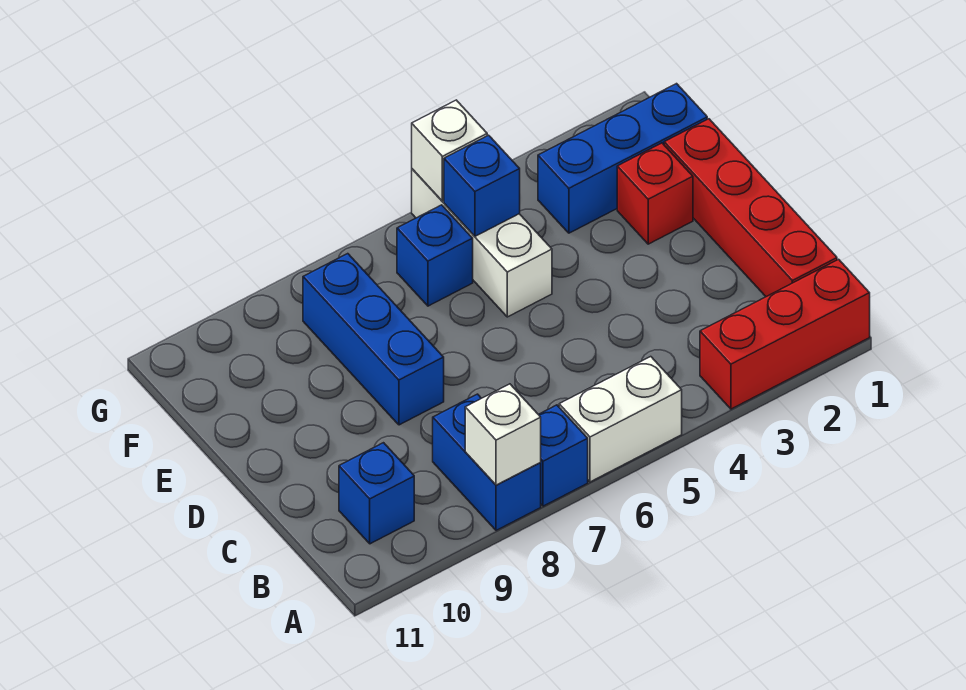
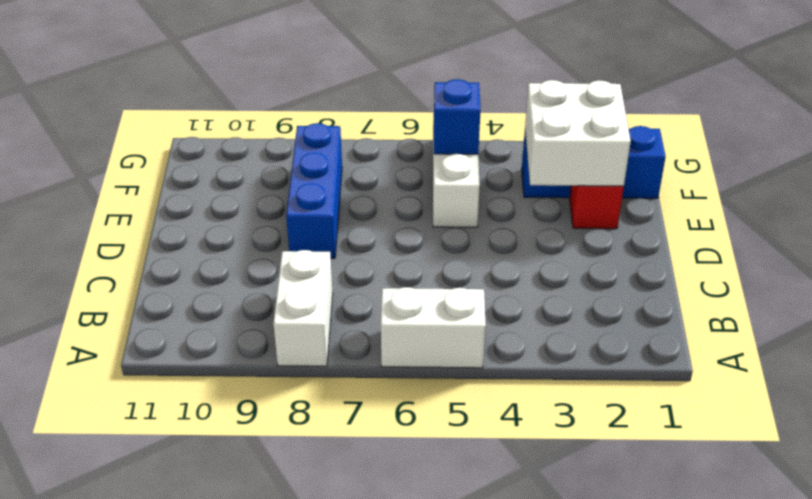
white 1x2 brick [273,250,333,366] -> blue 1x2 brick [433,394,541,530]
white 2x2 brick [525,80,631,187] -> none
none -> red 1x3 brick [700,259,870,409]
none -> blue 1x1 brick [538,405,588,506]
none -> red 1x4 brick [664,119,837,297]

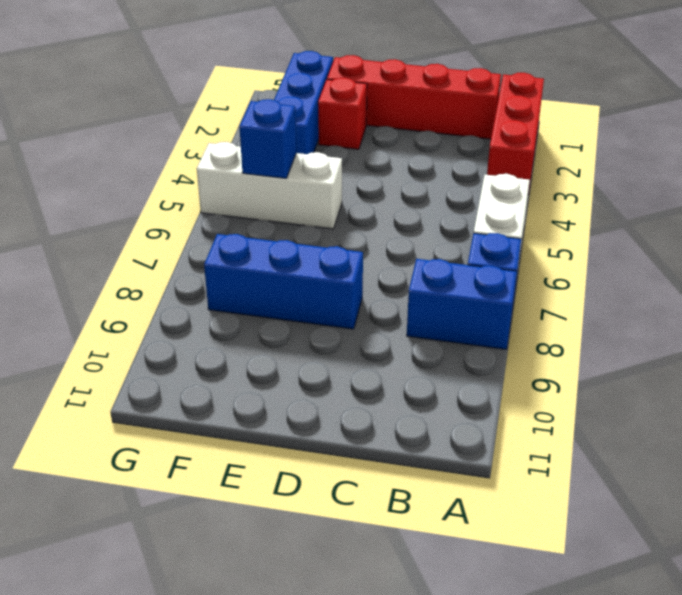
none -> blue 1x1 brick [339,443,414,544]
none -> blue 1x1 brick [397,205,473,306]
none -> white 1x1 brick [465,384,541,485]

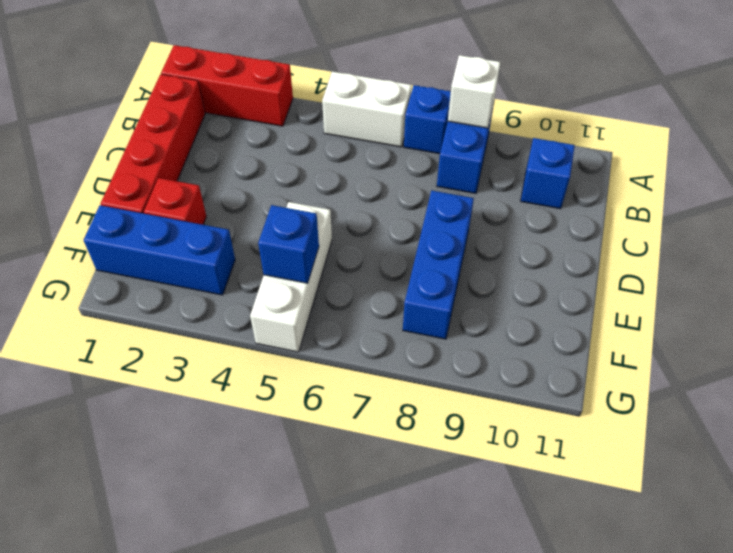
none -> blue 1x1 brick [397,205,473,306]
none -> white 1x1 brick [412,100,487,201]

